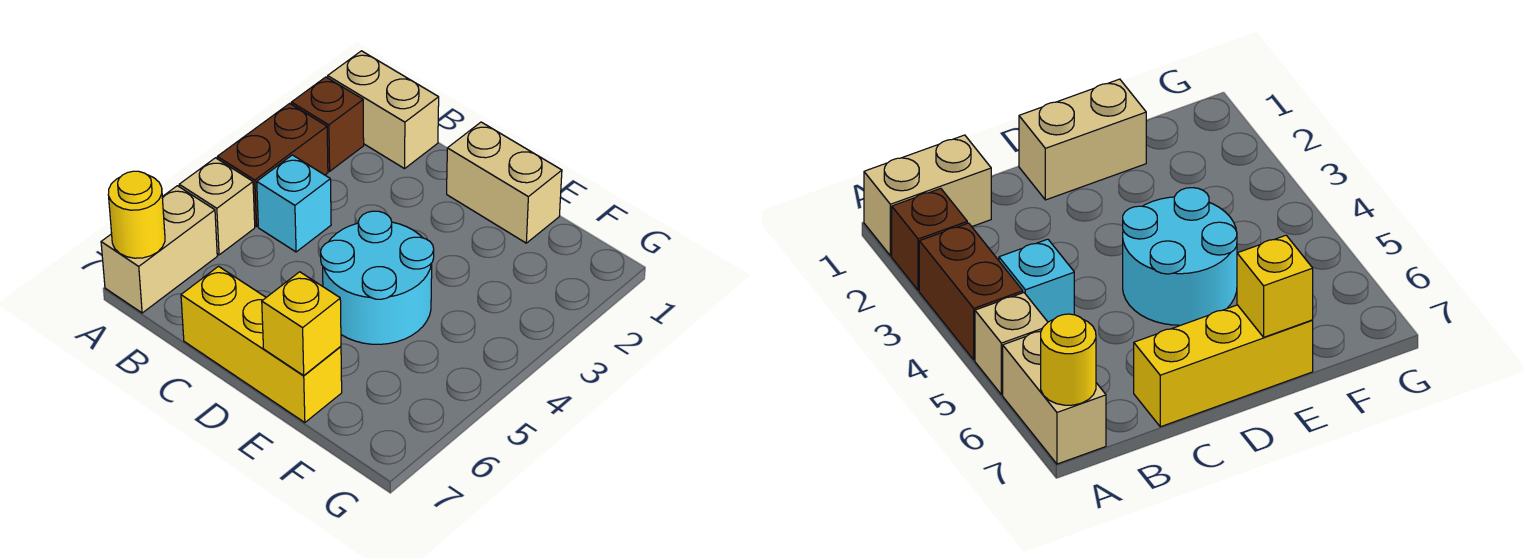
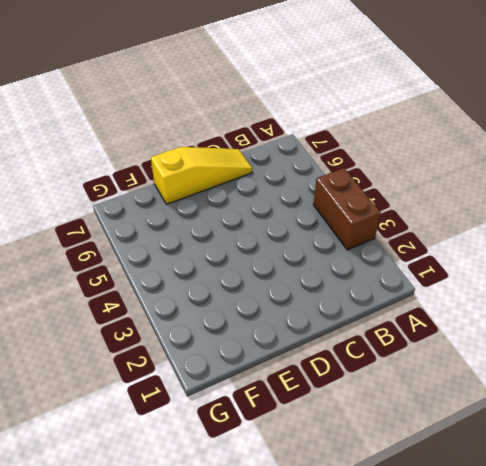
yellow 1x3 slope [151,147,252,204] -> yellow 1x3 brick [181,266,342,423]
none -> tan 1x2 brick [328,51,439,169]
none -> brown 1x1 brick [291,77,364,171]

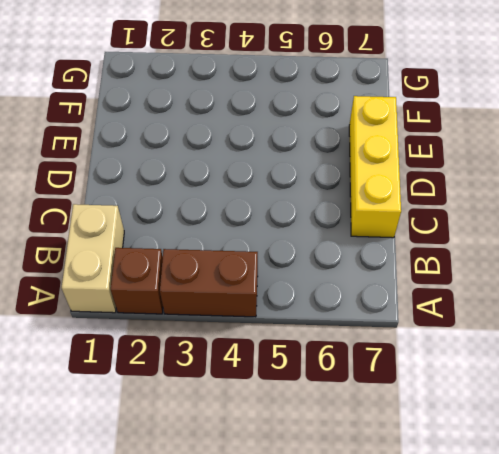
none -> tan 1x1 brick [179,158,255,255]
none -> tan 1x2 brick [101,186,217,313]

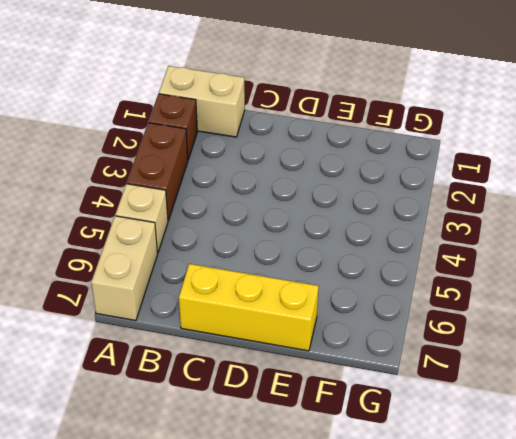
none -> cyan 1x1 brick [257,155,331,252]
none -> tan 1x2 brick [447,122,562,243]

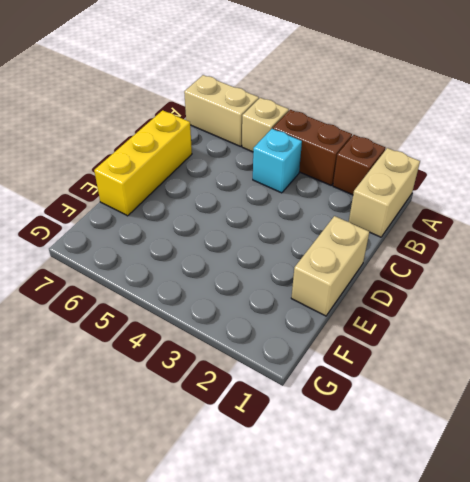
none -> cyan 2x2 round brick [321,211,434,344]
none -> yellow 1x1 round brick [108,171,165,258]

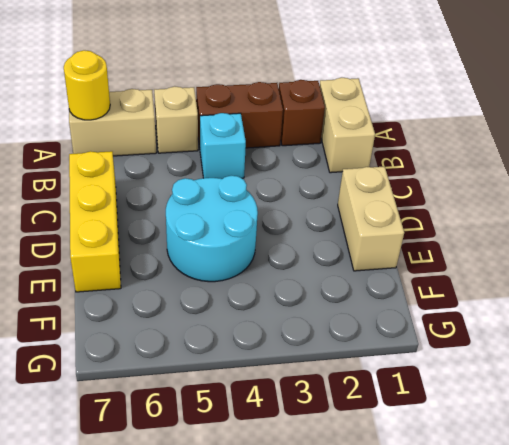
none -> yellow 1x1 brick [262,272,341,375]

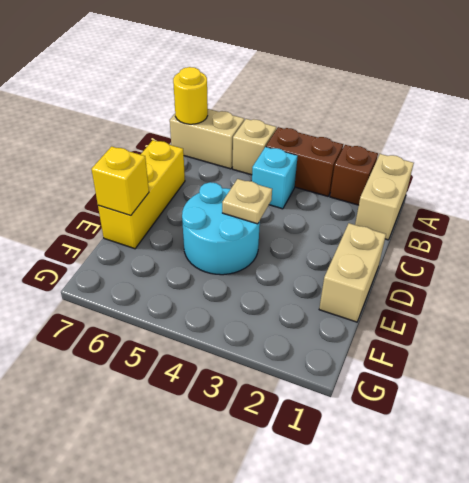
tan 1x1 plate [222,179,272,224] -> none

